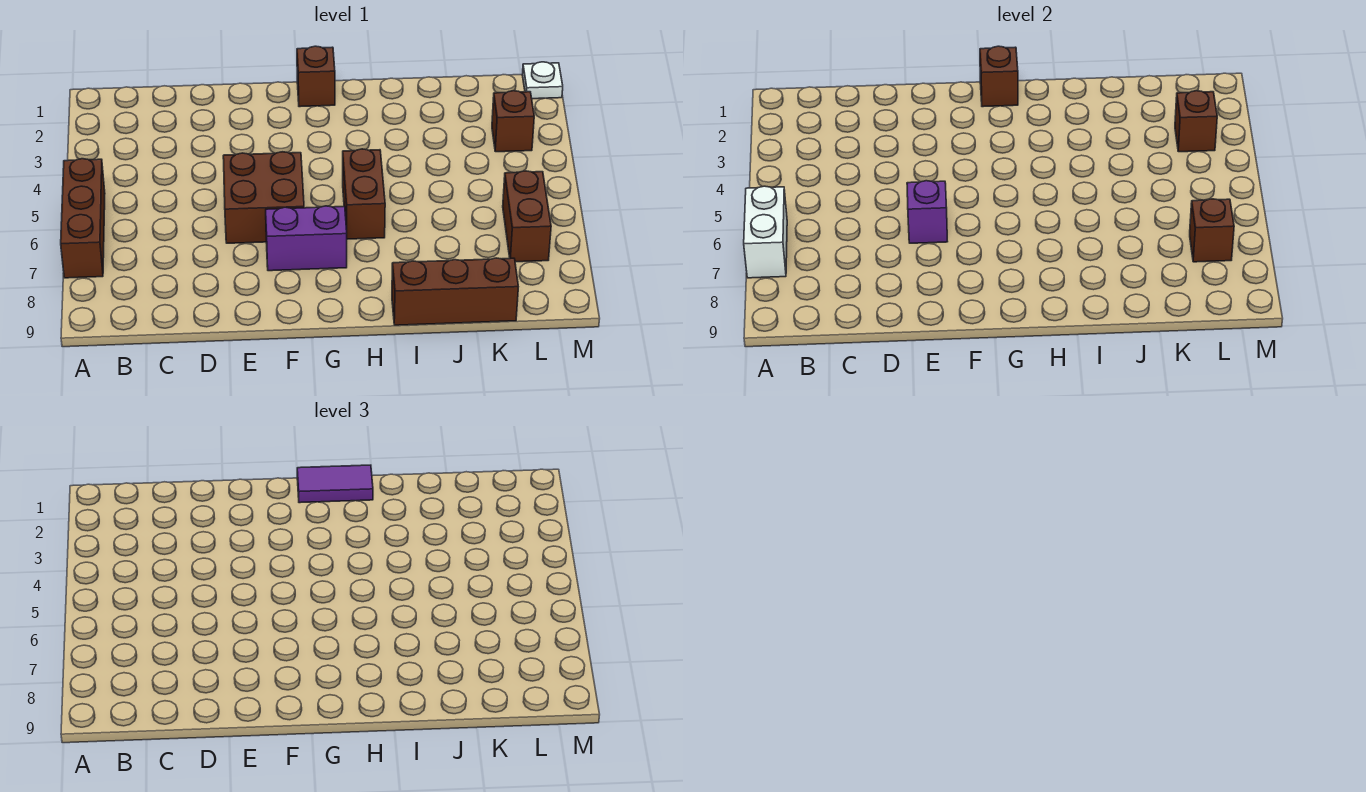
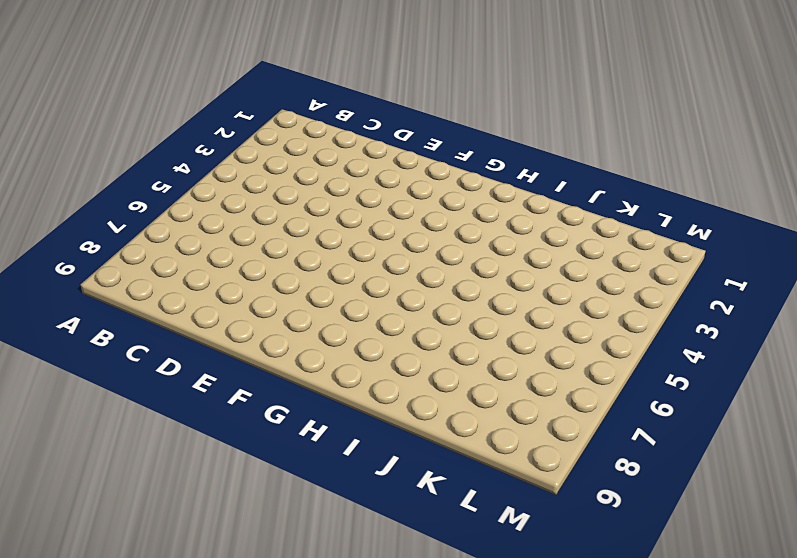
none -> brown 1x3 brick [61,159,105,278]
none -> brown 2x2 brick [223,152,304,243]
none -> purple 1x2 brick [266,206,347,271]

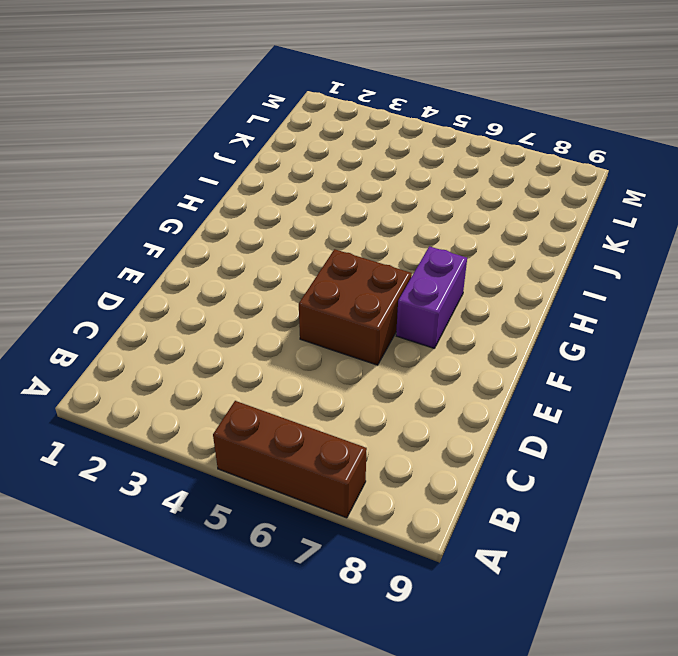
none -> brown 1x1 brick [297,46,335,107]
none -> brown 1x2 brick [343,149,385,239]
none -> brown 1x3 brick [392,258,518,325]

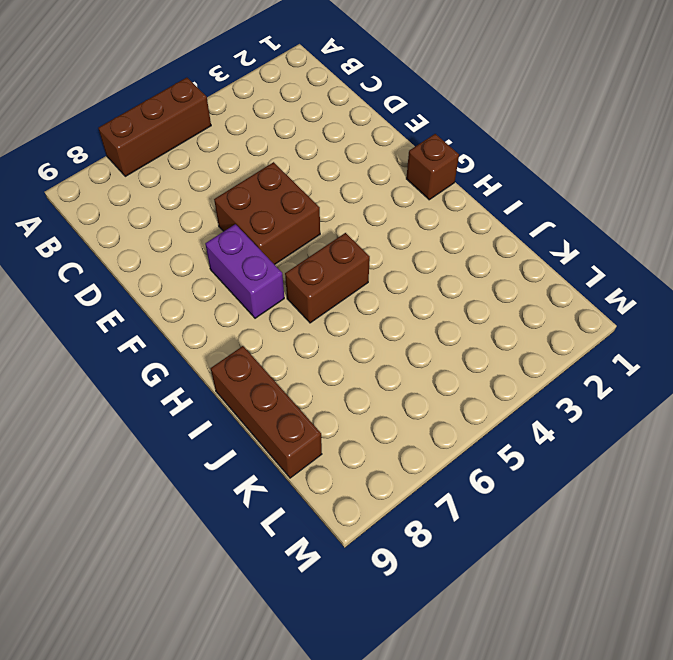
none -> brown 1x1 brick [492,91,534,152]
none -> brown 1x2 brick [503,171,551,262]
none -> white 1x1 plate [522,62,563,99]

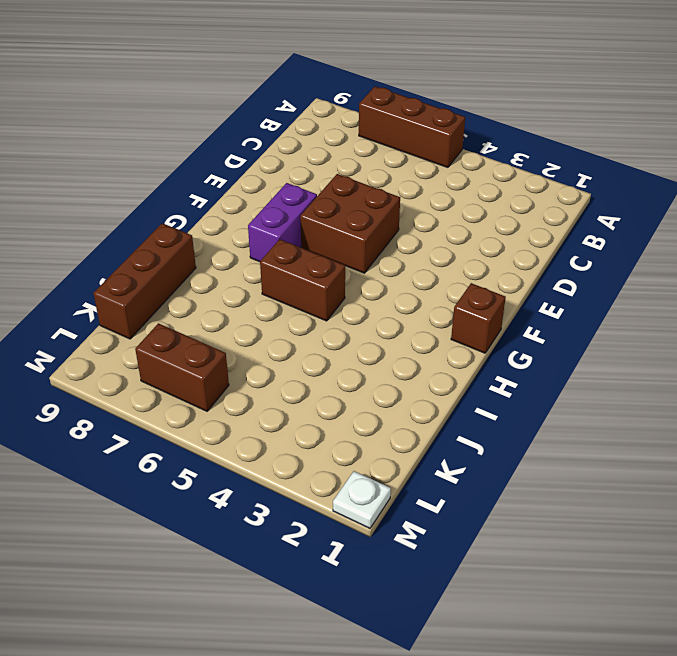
none -> brown 1x1 brick [492,91,534,152]
none -> white 1x2 brick [744,186,787,278]
none -> purple 1x1 brick [907,181,948,243]

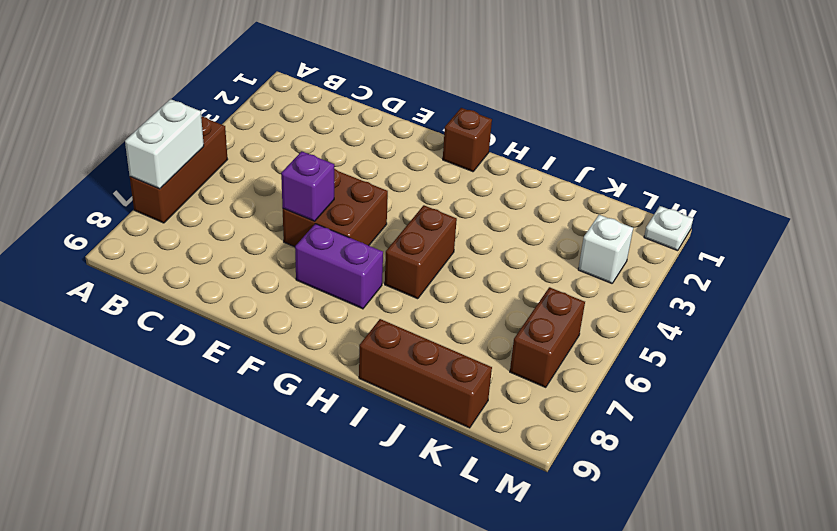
white 1x1 brick [578,215,633,283] -> brown 1x1 brick [492,91,534,152]
none -> brown 1x1 brick [980,46,1018,107]
none -> brown 1x1 brick [1175,91,1217,152]
none -> brown 1x1 brick [1190,199,1234,262]

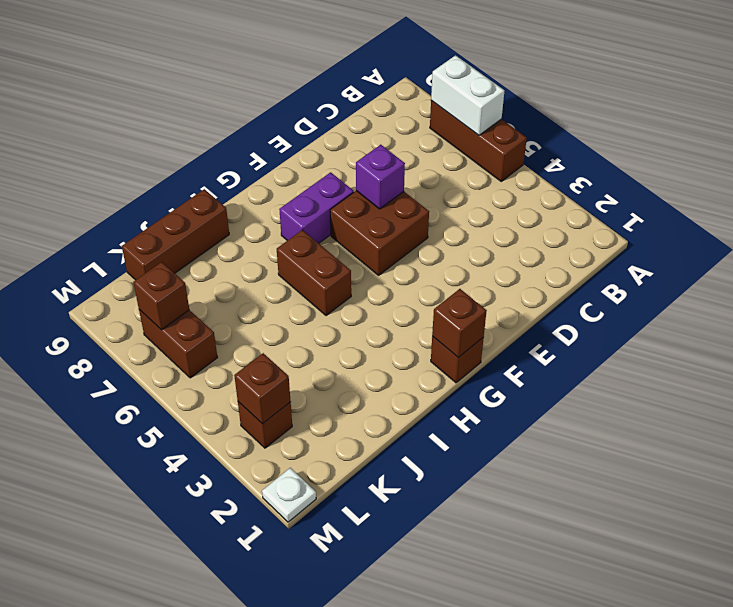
none -> purple 1x2 tile [297,465,373,503]

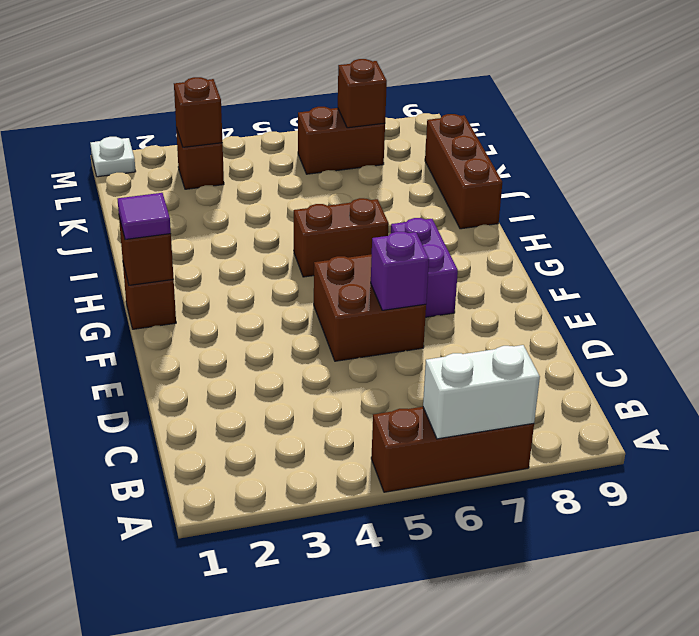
purple 1x1 tile [118,193,171,240] -> purple 1x2 tile [297,465,373,503]

